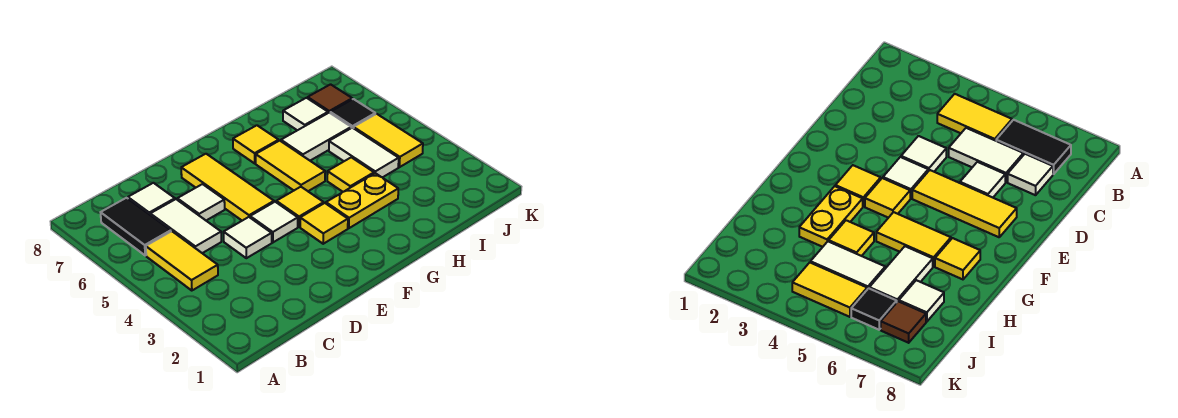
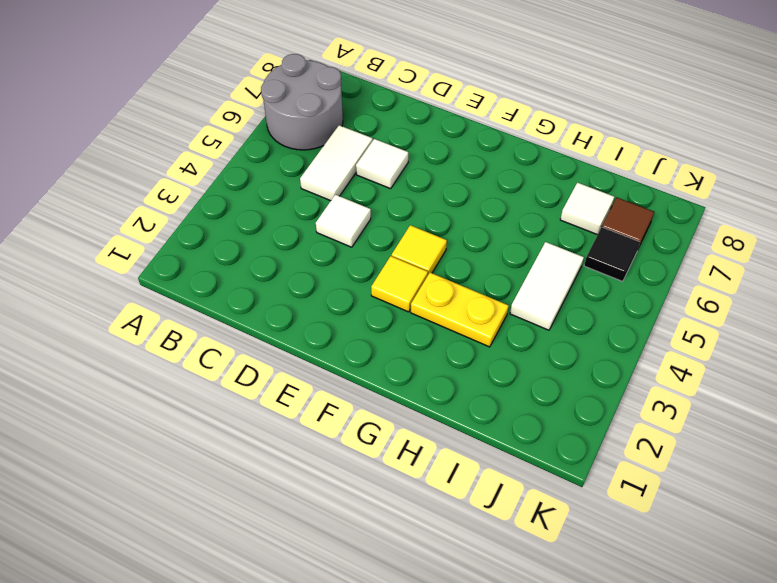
grey 2x2 round brick [261,54,343,150] -> black 1x2 tile [101,198,171,255]
none -> yellow 1x2 tile [146,231,218,291]
none -> white 1x1 tile [128,183,175,215]
none -> white 1x1 tile [250,202,298,242]

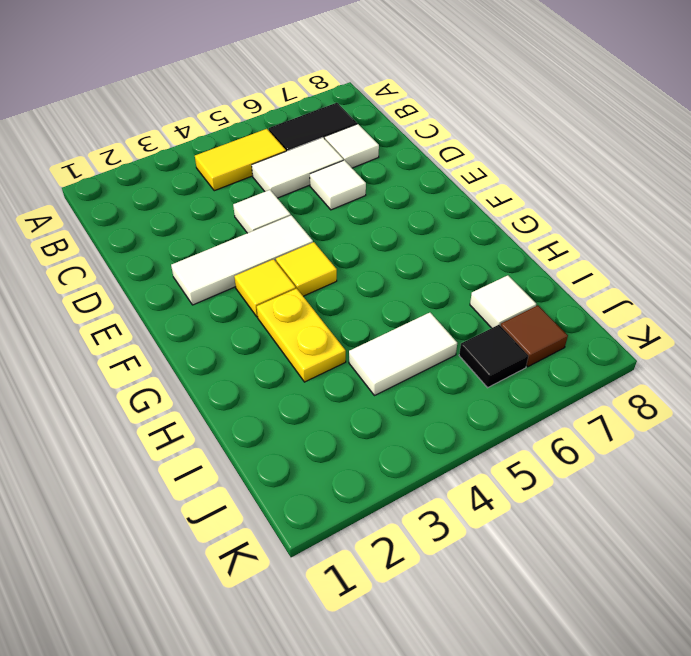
white 1x3 tile [171,215,313,305] -> white 1x1 tile [250,202,298,242]
none -> yellow 1x3 tile [181,154,274,221]
none -> yellow 1x2 tile [256,141,325,191]
none -> yellow 1x1 tile [233,125,279,163]

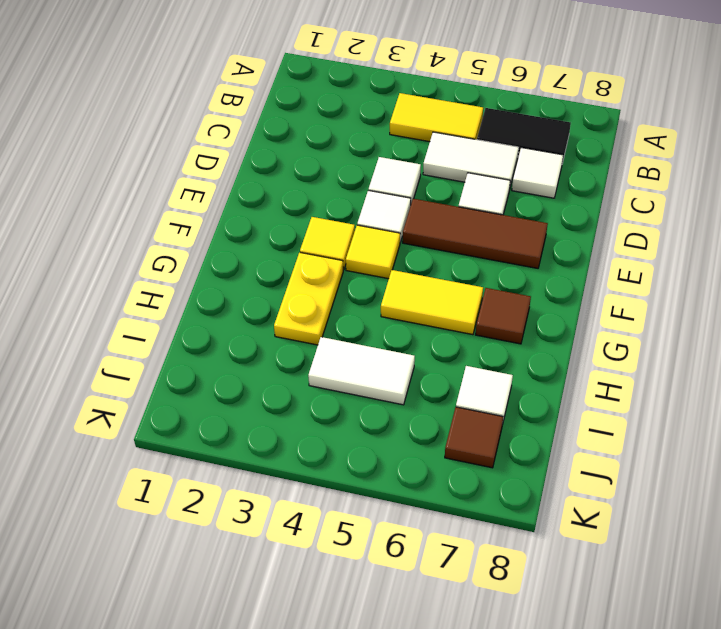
brown 1x3 tile [403,199,548,268] -> yellow 1x3 tile [181,154,274,221]
brown 1x1 tile [476,288,531,344] -> yellow 1x1 tile [233,125,279,163]
none -> yellow 1x1 tile [327,157,374,192]
none -> white 1x2 tile [281,113,351,161]
none -> yellow 1x2 tile [354,114,423,167]

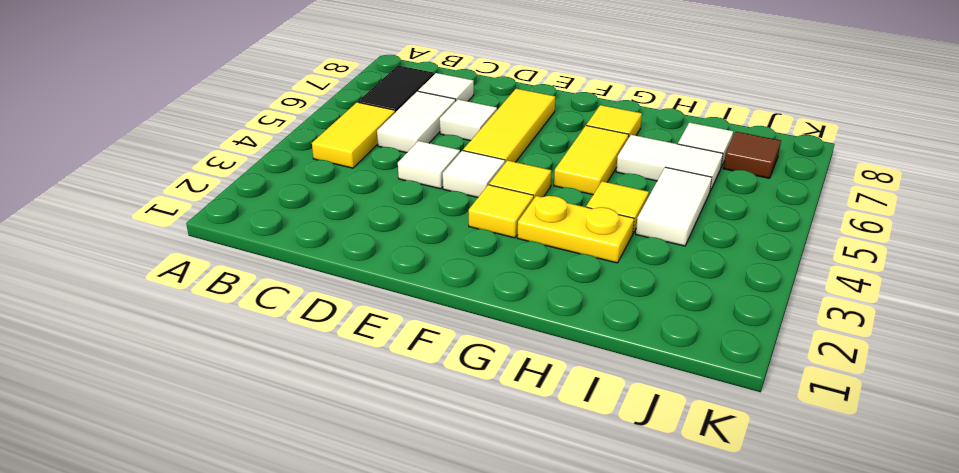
none -> yellow 1x2 tile [354,114,423,167]
none -> black 1x1 tile [330,99,375,128]

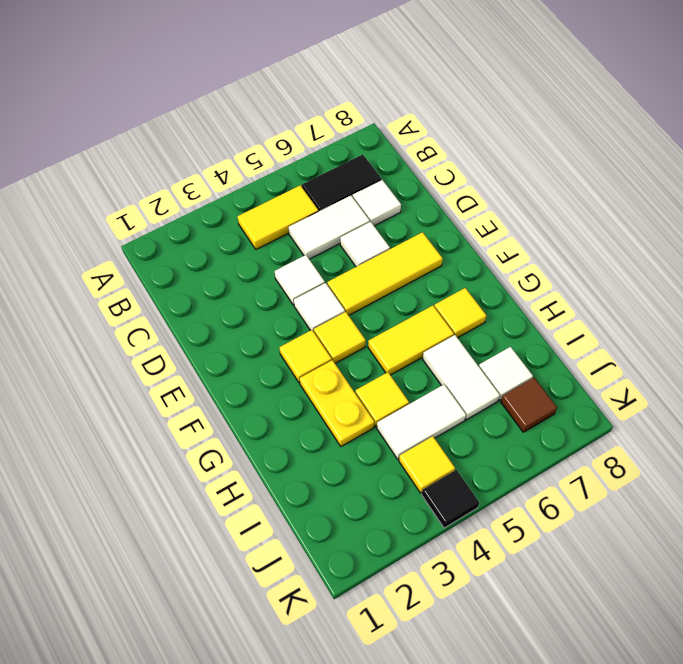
yellow 1x1 tile [399,436,455,493] -> yellow 1x2 tile [354,114,423,167]
black 1x1 tile [422,470,479,528] -> black 1x1 tile moved to [330,99,375,128]

